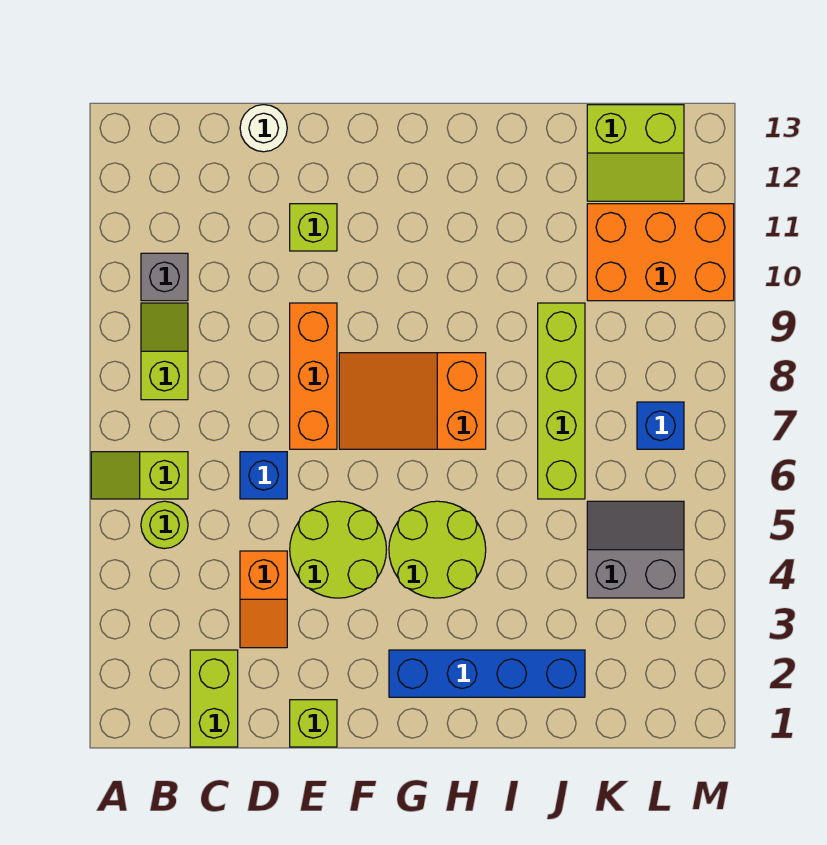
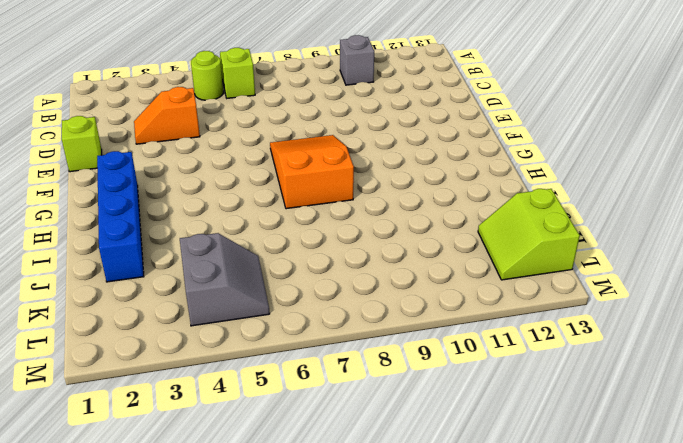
none -> lime 1x2 slope [141,303,188,400]
none -> lime 1x2 brick [190,650,238,747]
none -> blue 1x1 brick [240,452,287,499]

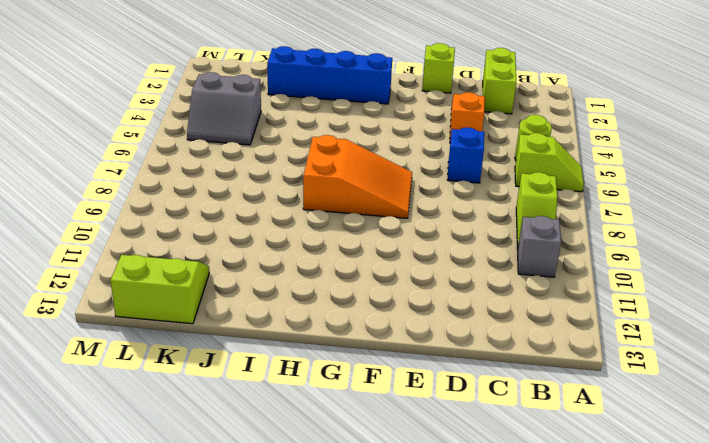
none -> white 1x1 round brick [240,105,287,152]
none -> lime 2x2 round brick [290,501,387,598]
none -> orange 1x3 brick [290,303,337,449]

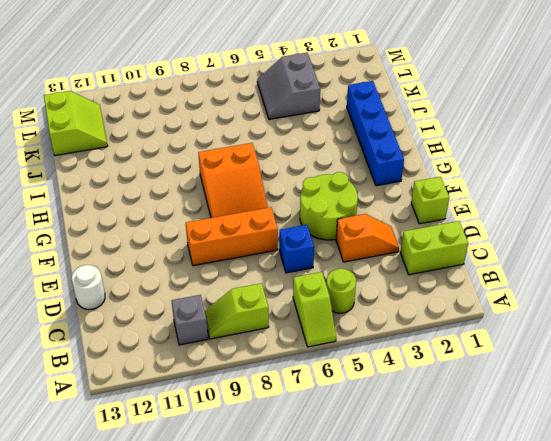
none -> lime 1x1 brick [290,204,337,251]
none -> lime 2x2 round brick [389,501,486,598]
none -> lime 1x4 brick [538,303,585,499]

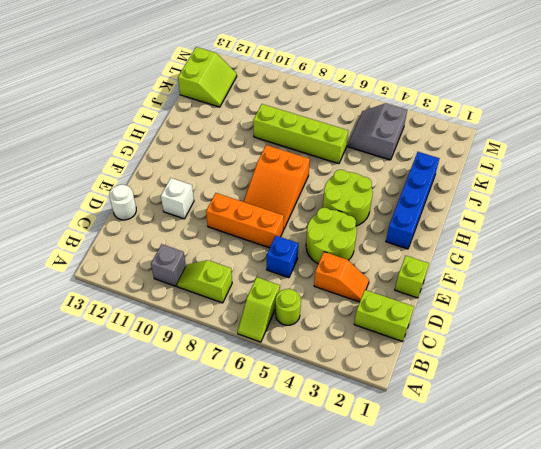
white 1x1 brick [161,178,194,219] -> lime 1x1 brick [290,204,337,251]
none -> orange 2x3 brick [587,204,734,301]
none -> blue 1x1 brick [637,402,684,449]

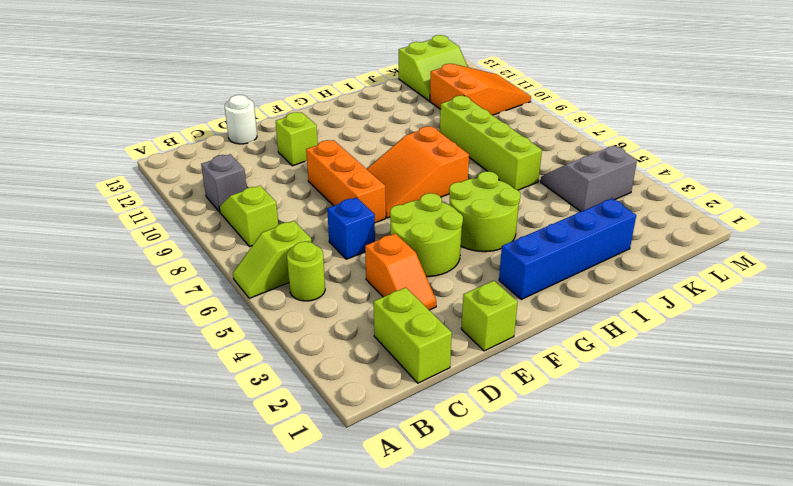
orange 2x3 slope [430,64,531,115] -> orange 2x3 brick [587,204,734,301]
none -> blue 1x1 brick [637,402,684,449]

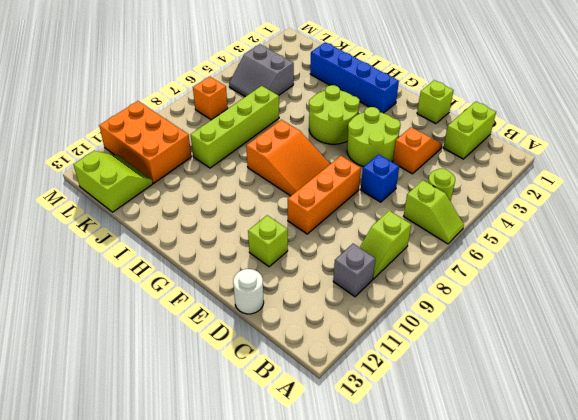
orange 1x1 brick [193,77,228,120] -> blue 1x1 brick [637,402,684,449]

